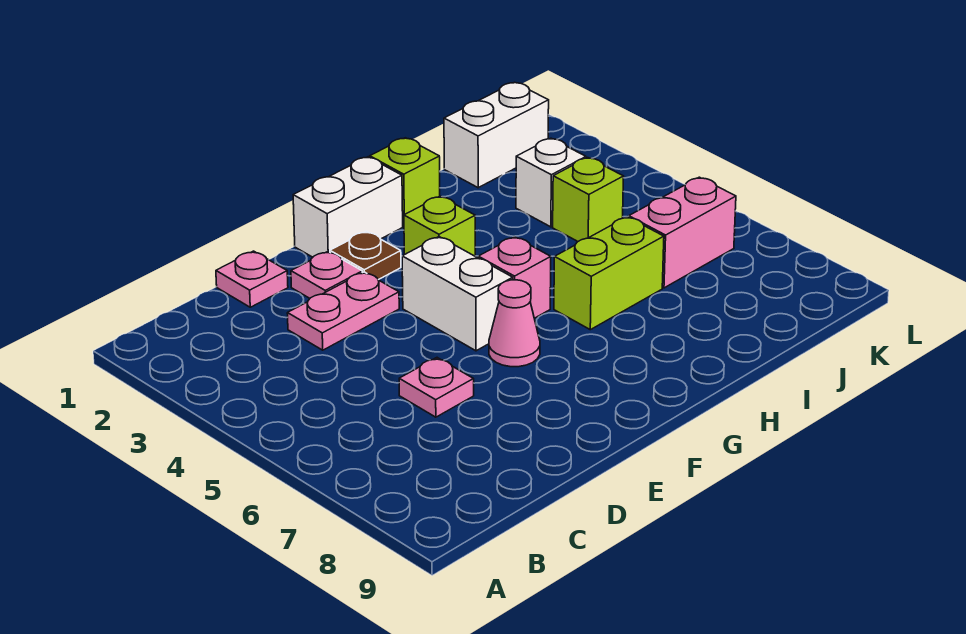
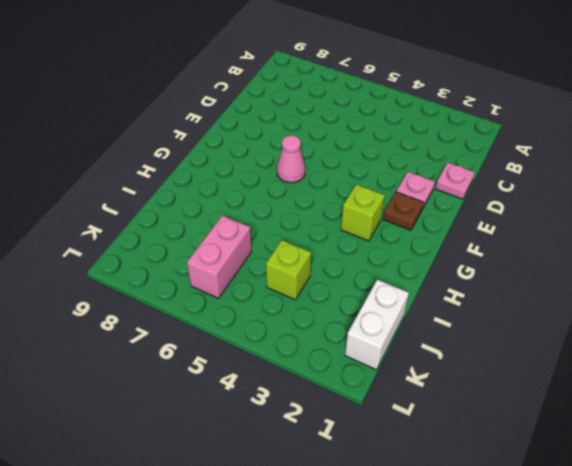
none -> pink 1x2 plate [287,272,399,350]
none -> pink 1x1 plate [399,358,474,417]
none -> white 1x2 brick [293,157,403,257]

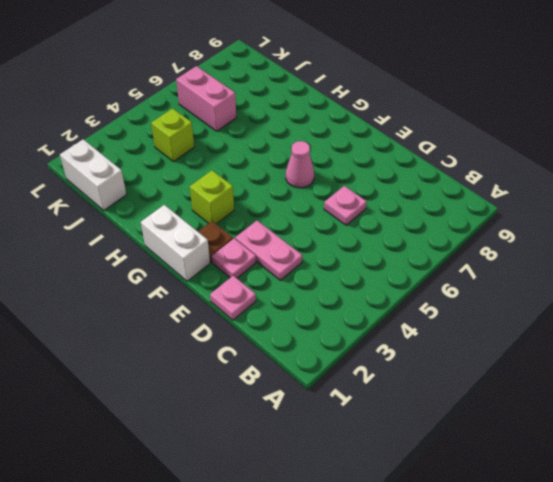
none -> white 1x2 brick [402,237,513,351]
none -> pink 1x1 brick [478,237,551,318]
none -> lime 1x1 brick [370,138,440,226]

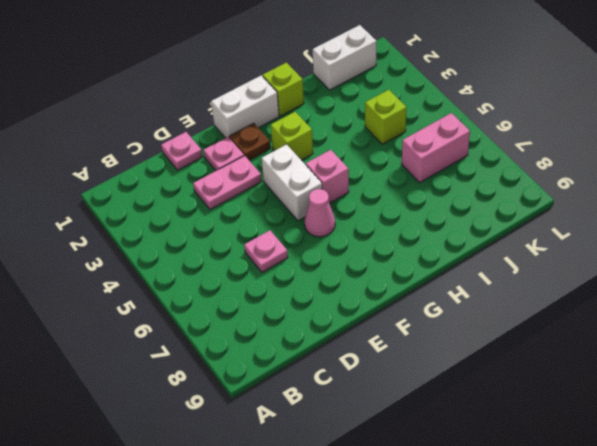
none -> lime 1x2 brick [554,217,664,330]
none -> white 1x1 brick [516,138,586,227]

